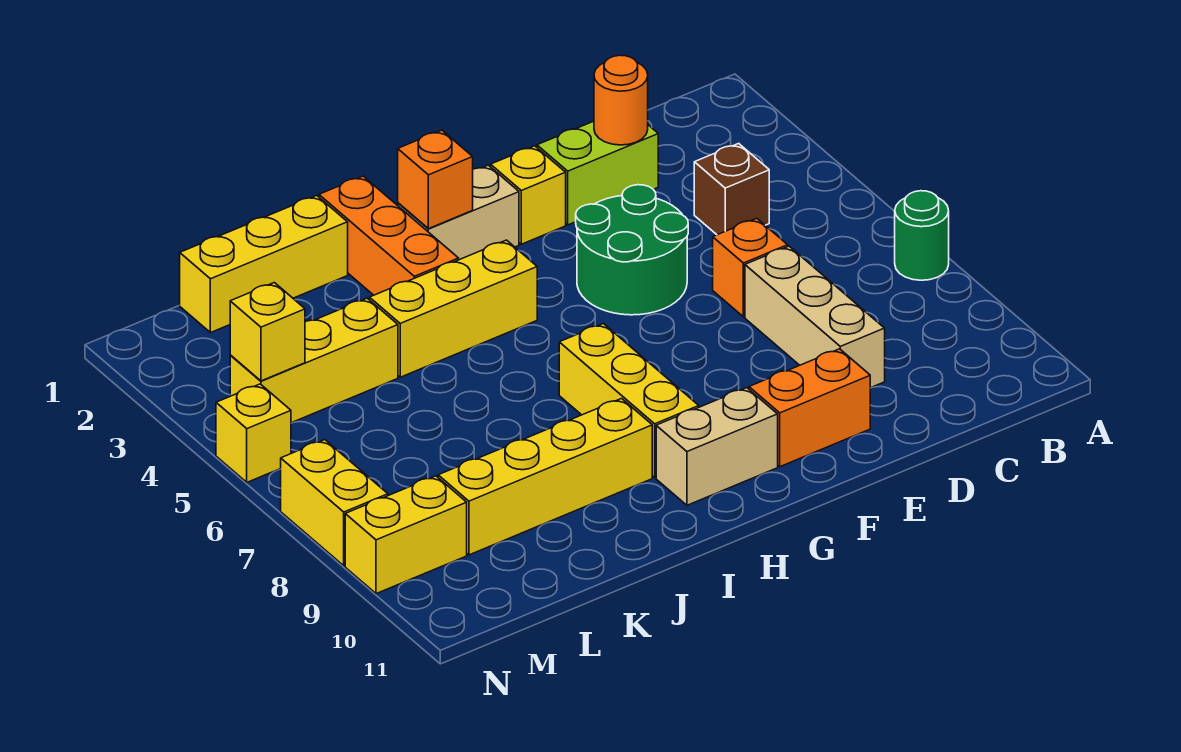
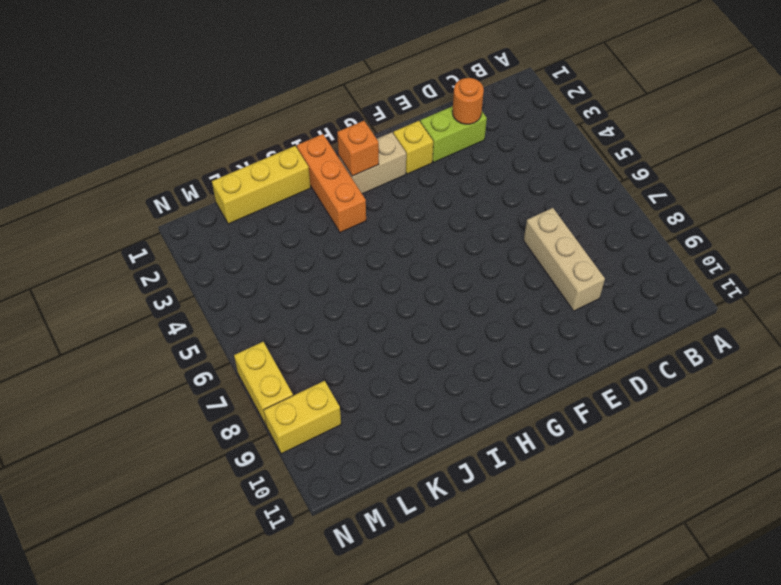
none -> green 1x1 round brick [895,191,949,280]
none -> brown 1x1 brick [694,143,769,235]
none -> orange 1x1 brick [713,218,788,317]

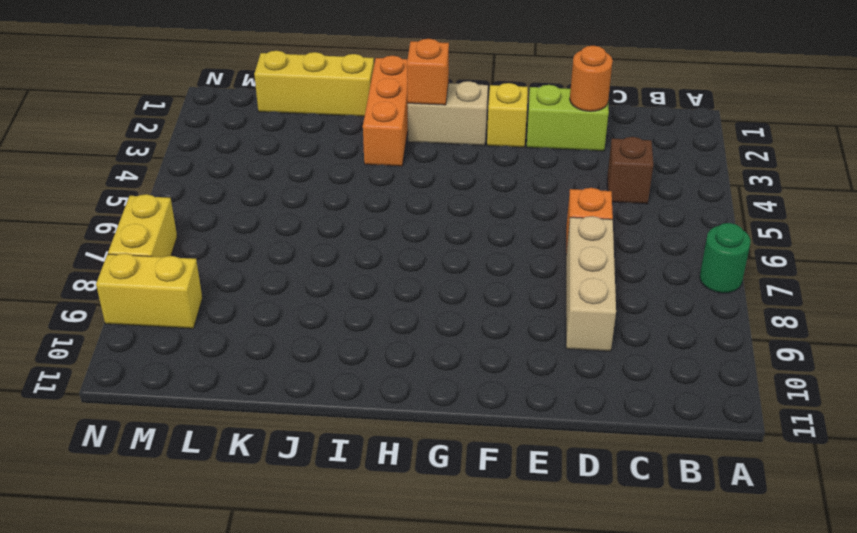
none -> green 2x2 round brick [576,185,688,315]
none -> orange 1x2 brick [749,349,870,467]
none -> tan 1x2 brick [656,388,778,505]

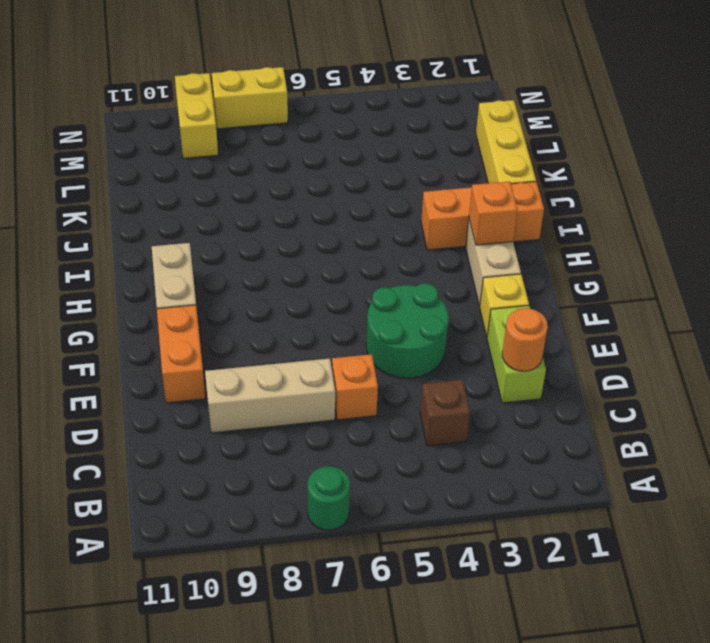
none -> yellow 1x3 brick [369,240,537,377]
none -> yellow 1x3 brick [559,324,699,477]
none -> yellow 1x4 brick [438,399,652,555]

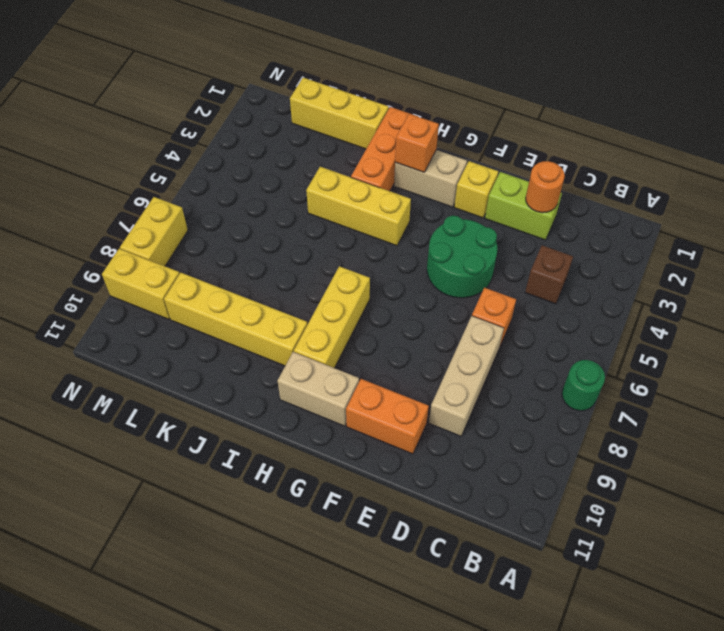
none -> yellow 1x3 brick [230,298,398,423]
none -> yellow 1x1 brick [216,384,291,482]
none -> yellow 1x1 brick [230,283,305,381]

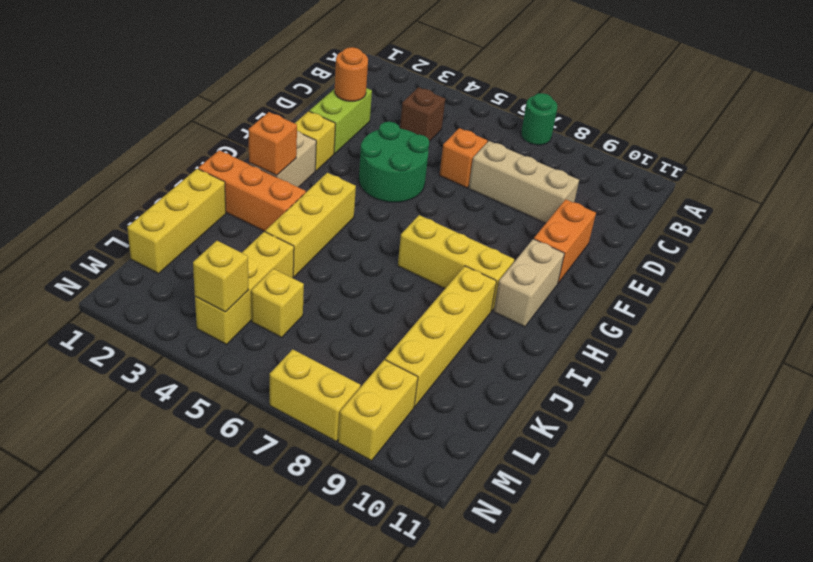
yellow 1x1 brick [251,269,304,337] -> yellow 1x1 brick moved to [216,384,291,482]

